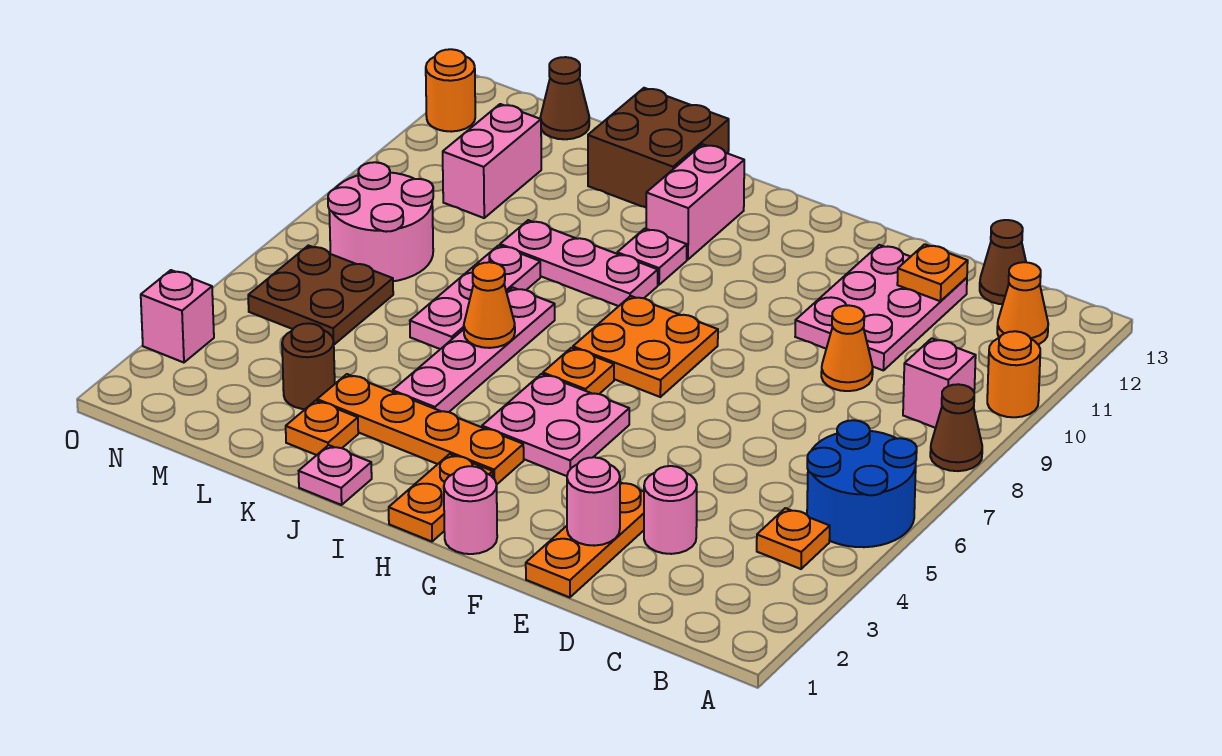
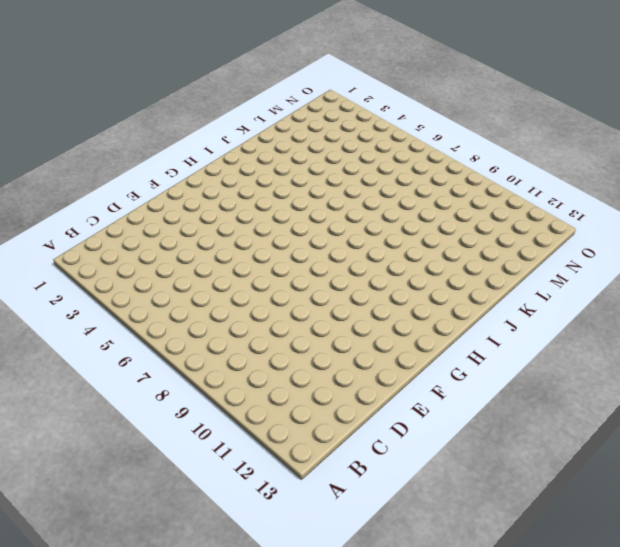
none -> blue 2x2 round brick [807,420,917,547]
none -> brown 1x1 cone [930,384,982,471]
none -> orange 1x1 round brick [987,331,1040,417]
none -> orange 1x1 plate [757,508,830,569]

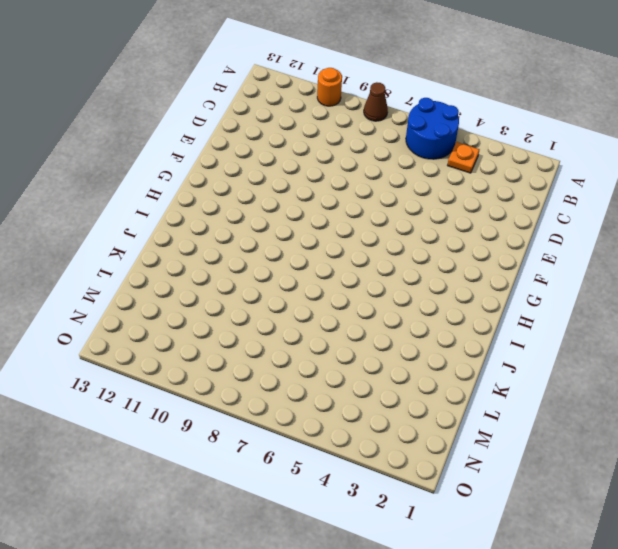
none -> pink 1x1 brick [903,338,976,428]
none -> orange 1x1 cone [997,262,1048,344]
none -> brown 1x1 cone [980,220,1026,304]
none -> pink 1x1 round brick [644,466,697,554]

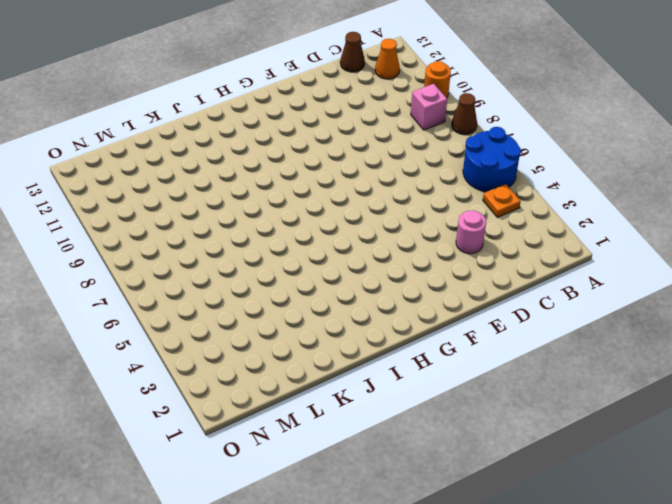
none -> orange 1x1 cone [821,305,873,391]
none -> pink 2x3 plate [795,245,967,371]
none -> orange 1x3 plate [526,482,644,597]
none -> pink 1x1 round brick [444,466,497,554]

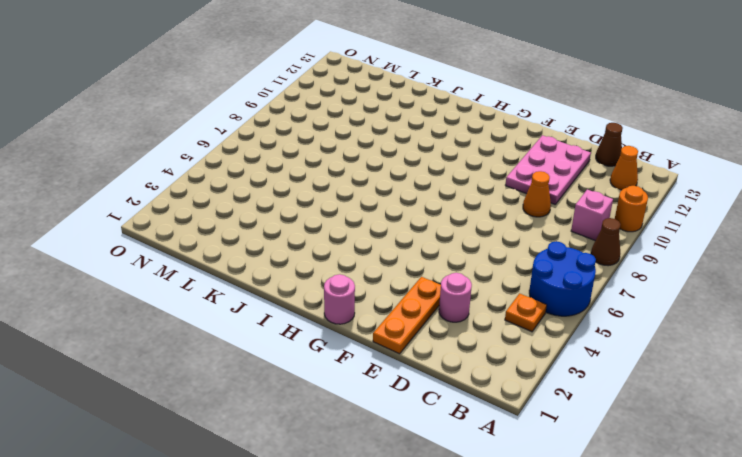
none -> pink 2x2 plate [482,374,629,476]
none -> orange 2x2 plate [573,296,718,397]
none -> orange 1x2 plate [389,454,493,542]
none -> orange 1x4 plate [317,374,524,484]

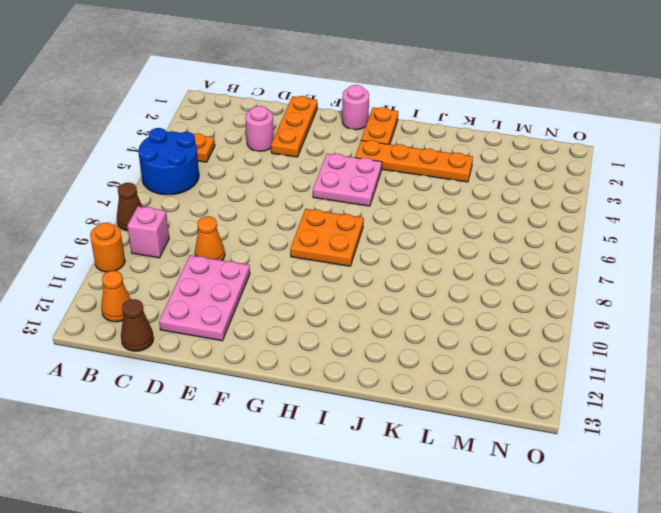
none -> orange 1x1 plate [543,348,614,394]
none -> pink 1x3 plate [500,220,658,306]
none -> pink 1x1 plate [617,229,687,285]
none -> pink 1x2 brick [646,144,744,260]

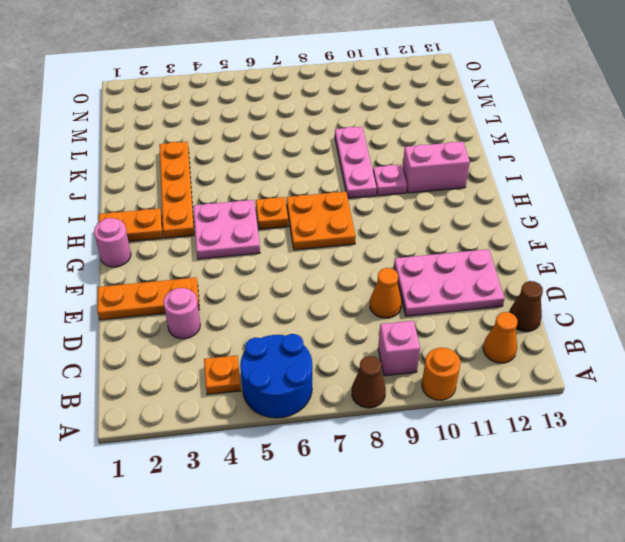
none -> pink 1x1 plate [299,445,372,505]
none -> pink 1x4 plate [393,288,555,412]
none -> brown 2x2 brick [588,88,729,207]
none -> orange 1x1 plate [286,401,358,455]

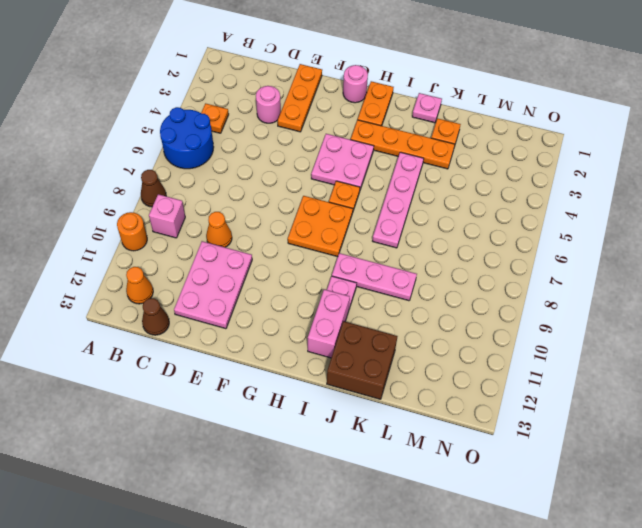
none -> pink 1x3 plate [410,245,540,349]
none -> brown 1x1 round brick [282,323,335,409]
none -> brown 2x2 plate [248,246,393,344]
none -> pink 2x2 round brick [328,162,433,281]

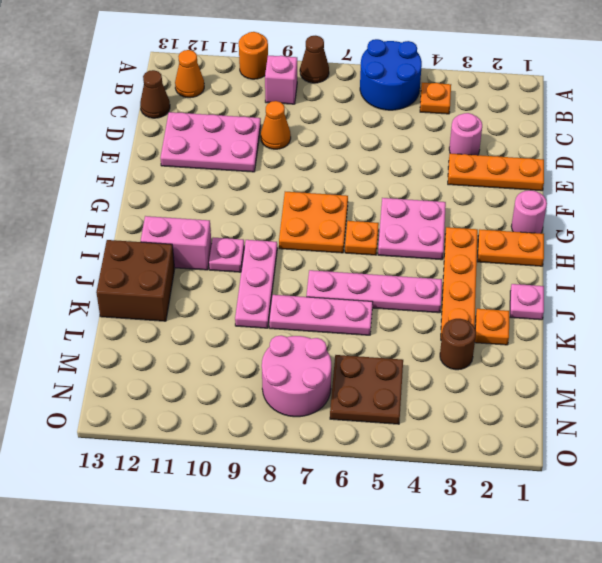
none -> pink 1x2 brick [443,104,541,218]
none -> brown 1x1 cone [540,57,589,139]
none -> pink 1x1 brick [141,270,214,363]
none -> orange 1x1 round brick [426,49,475,132]

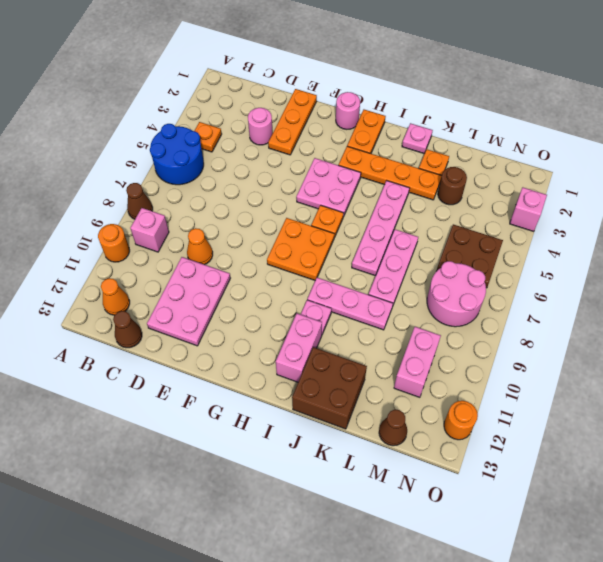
none -> orange 1x1 plate [897,244,968,301]
none -> pink 1x1 round brick [567,457,620,546]
none -> orange 1x1 cone [464,262,515,348]

